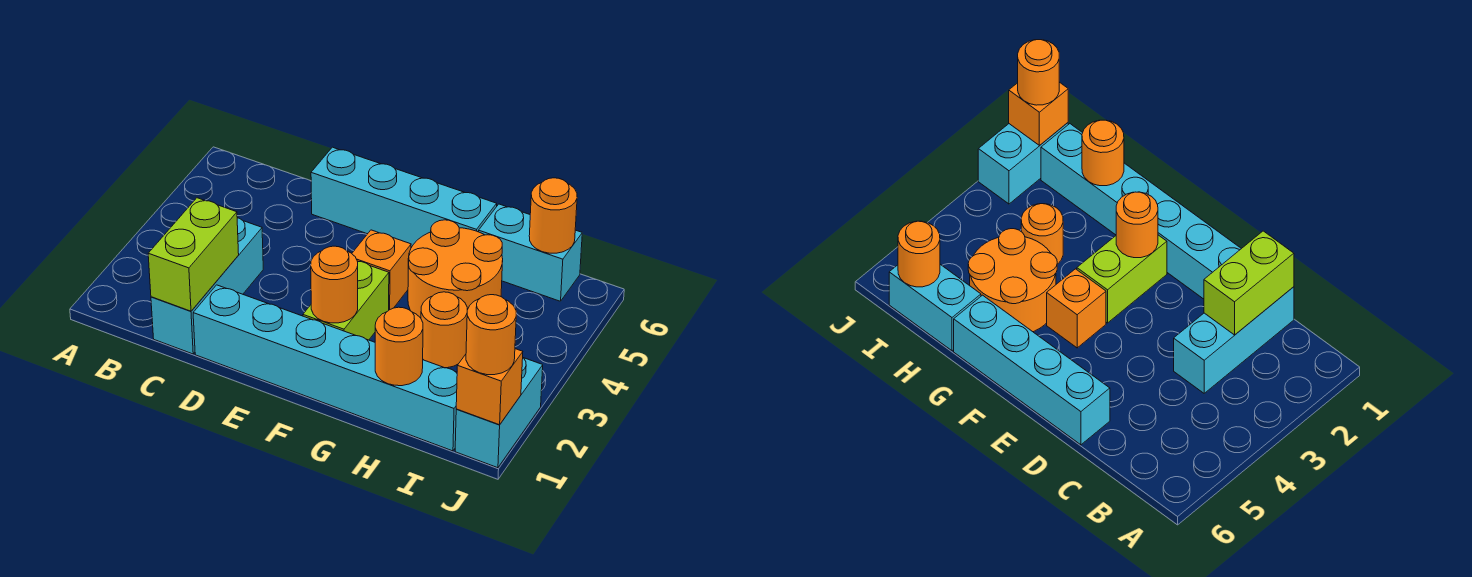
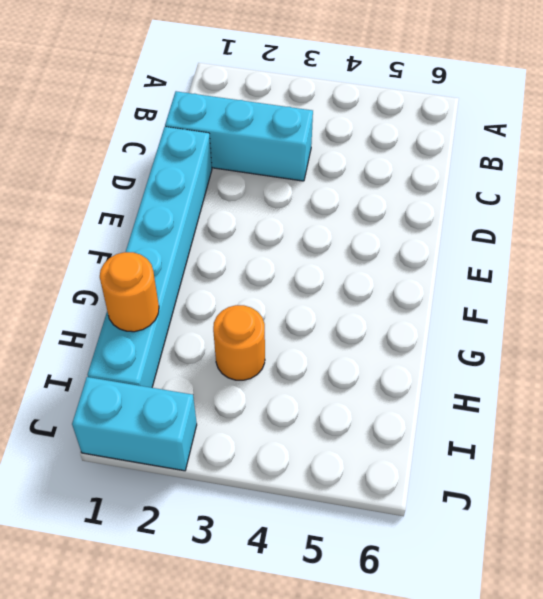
none -> cyan 1x4 brick [311,147,497,248]
none -> lime 1x2 brick [303,262,389,340]
none -> orange 1x1 brick [352,230,411,310]

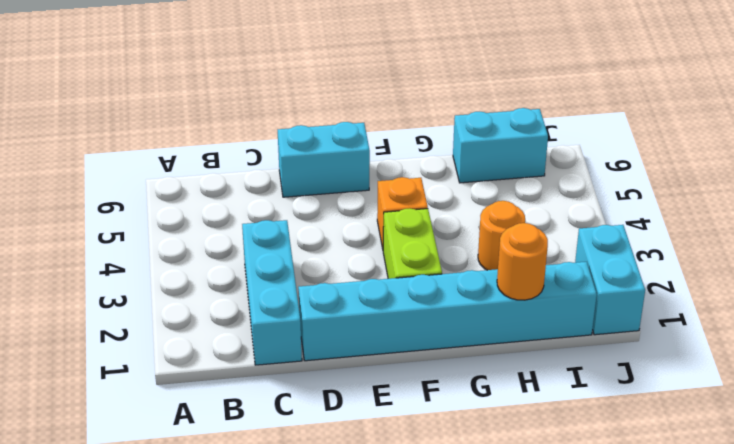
cyan 1x2 brick [278,122,370,197] -> cyan 1x4 brick [311,147,497,248]
none -> orange 2x2 round brick [408,220,503,318]
none -> lime 1x2 brick [148,198,239,311]
none -> orange 1x1 round brick [311,246,358,323]

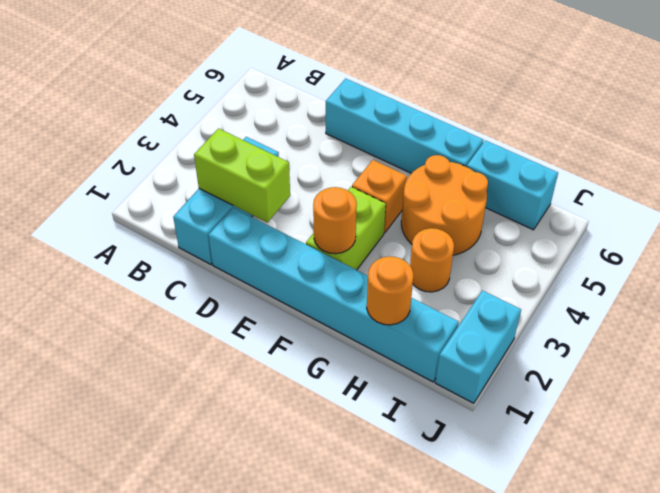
lime 1x2 brick [194,129,290,223] -> lime 1x2 brick turned to [148,198,239,311]
none -> orange 1x1 round brick [529,178,577,253]
none -> orange 1x1 brick [456,349,523,425]
none -> orange 1x1 round brick [466,295,516,375]

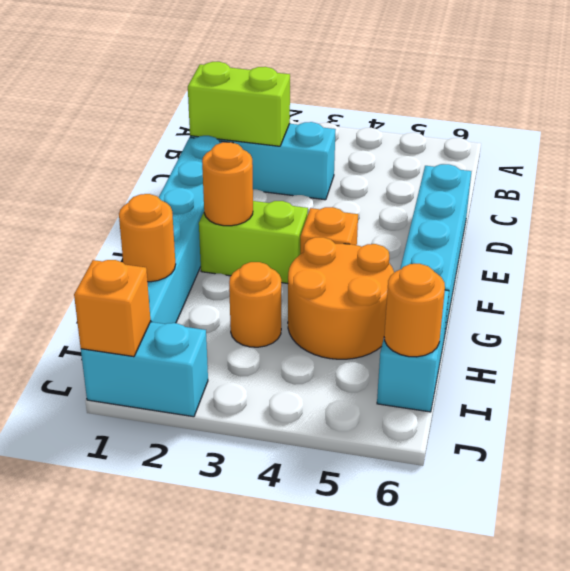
none -> orange 1x1 round brick [466,295,516,375]

